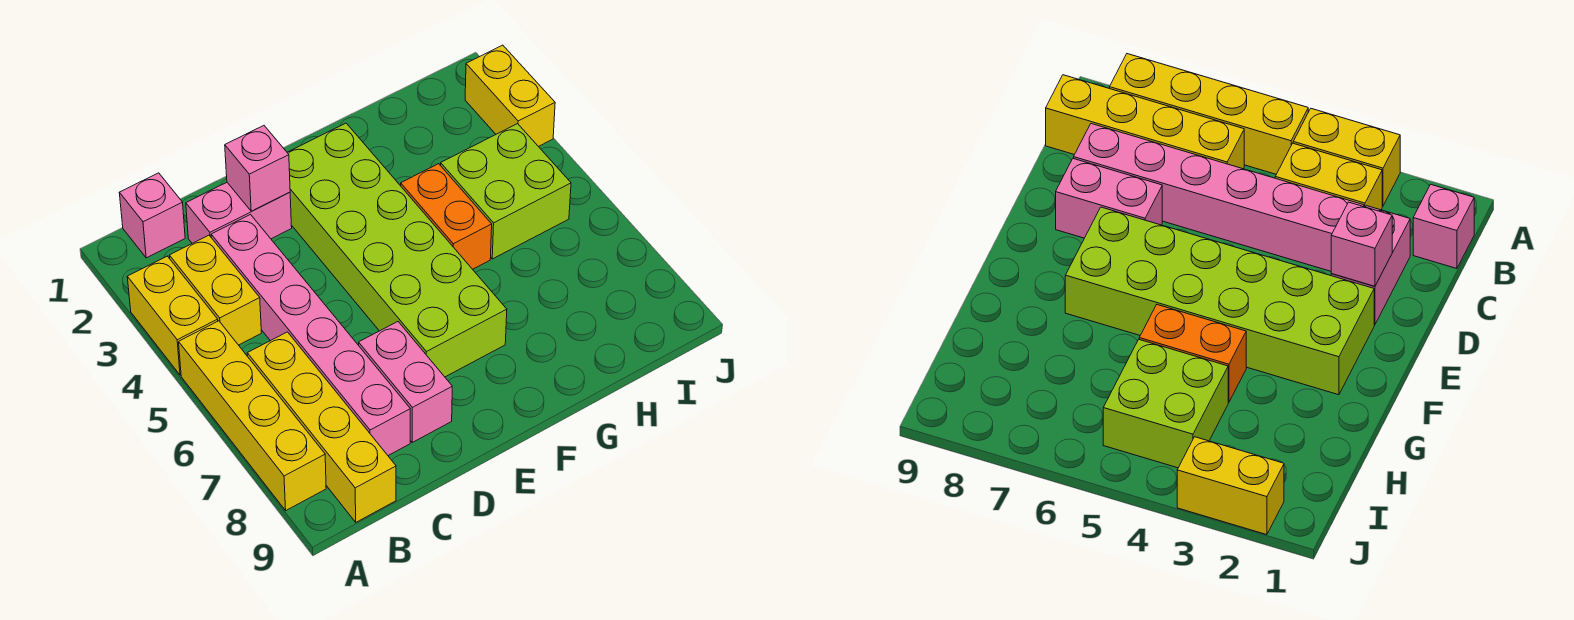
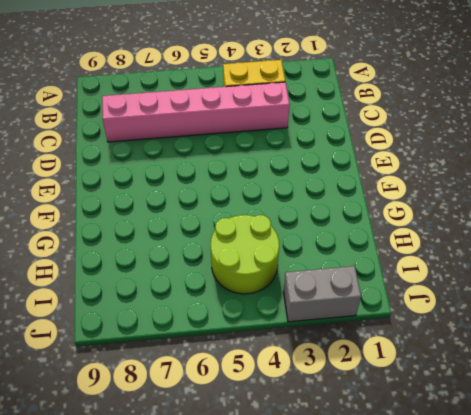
lime 2x2 round brick [211,215,279,294] -> lime 2x2 brick [441,124,571,259]
grey 1x2 brick [283,266,361,322] -> yellow 1x2 brick [465,45,555,147]
none -> yellow 1x2 brick [127,256,218,375]
none -> yellow 1x4 brick [179,321,326,510]
none -> pink 1x1 brick [119,173,185,258]

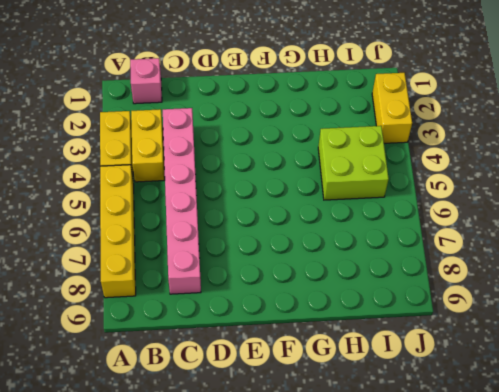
none -> yellow 1x4 brick [247,332,396,522]
none -> pink 1x2 brick [186,183,292,243]
none -> pink 1x2 brick [359,322,452,442]

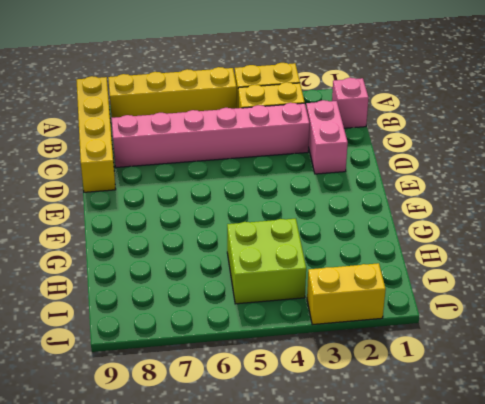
yellow 1x4 brick [76,76,116,192] -> yellow 1x4 brick turned to [247,332,396,522]
none -> pink 1x2 brick [359,322,452,442]
none -> lime 2x6 brick [287,123,507,377]
none -> orange 1x2 brick [401,164,492,269]

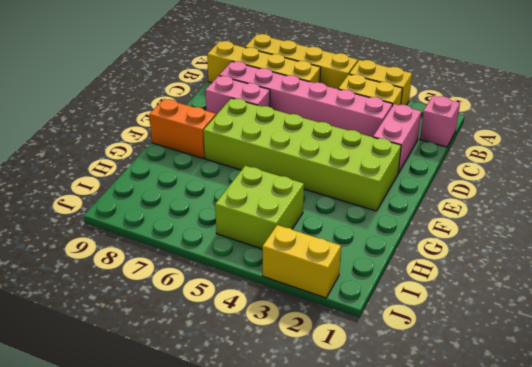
orange 1x2 brick [149,99,216,158] -> orange 1x2 brick moved to [401,164,492,269]
none -> pink 1x1 brick [225,126,290,211]

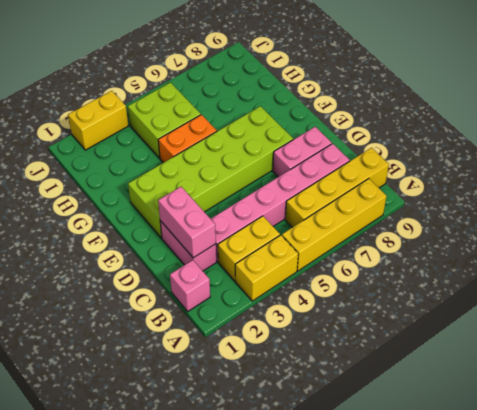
pink 1x2 brick [158,187,216,258] -> pink 1x1 brick [225,126,290,211]

